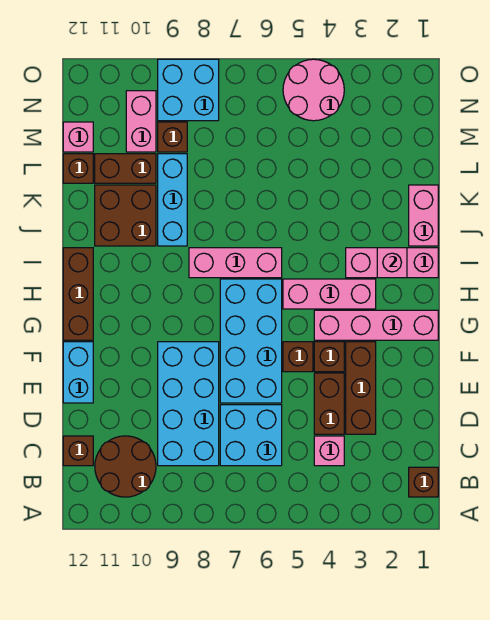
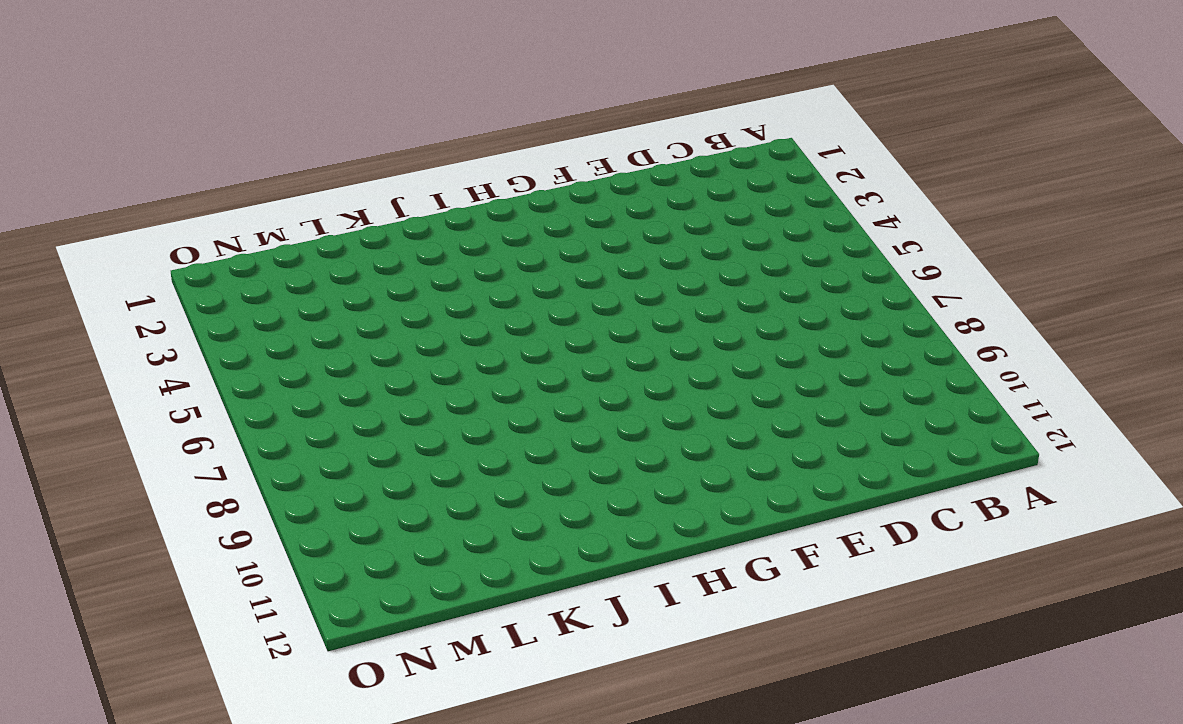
none -> brown 1x1 brick [409,467,438,497]
none -> brown 2x2 round brick [95,436,156,497]
none -> pink 1x1 brick [314,436,344,466]

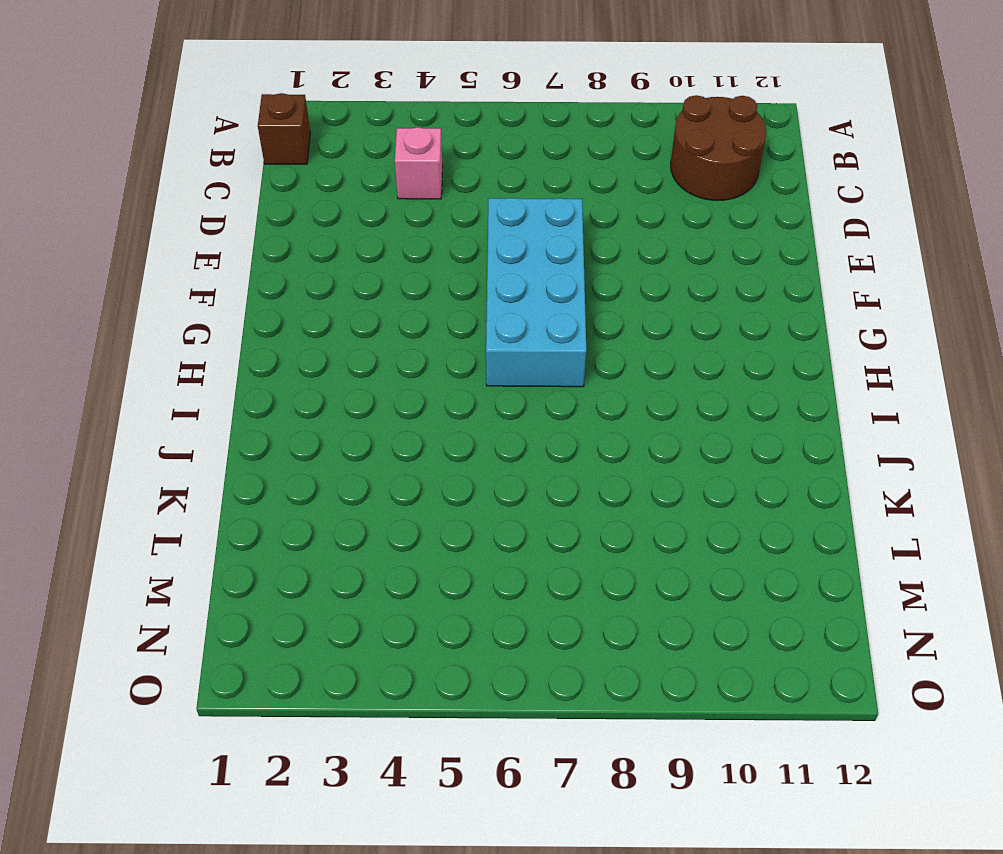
none -> cyan 2x2 brick [220,405,282,466]
none -> cyan 2x4 brick [158,342,219,466]
none -> brown 1x1 brick [63,436,93,466]

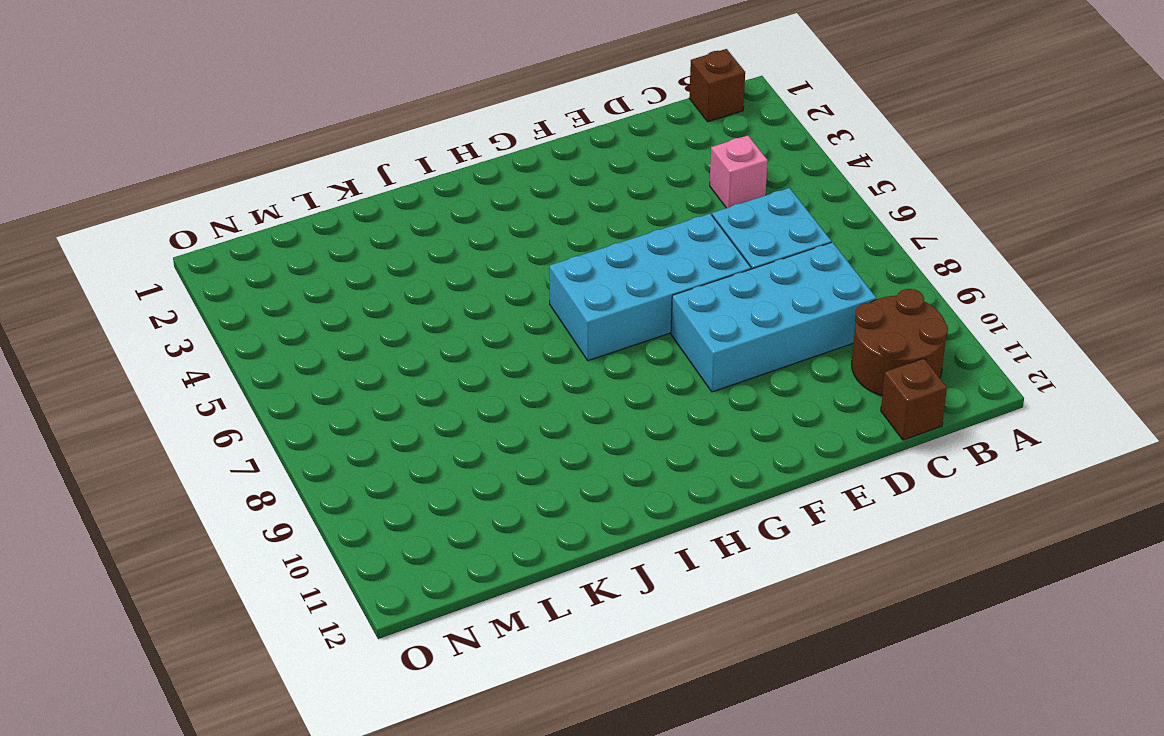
none -> brown 1x3 brick [346,342,376,434]
none -> brown 1x2 brick [314,373,344,434]
none -> cyan 1x2 brick [63,342,93,403]

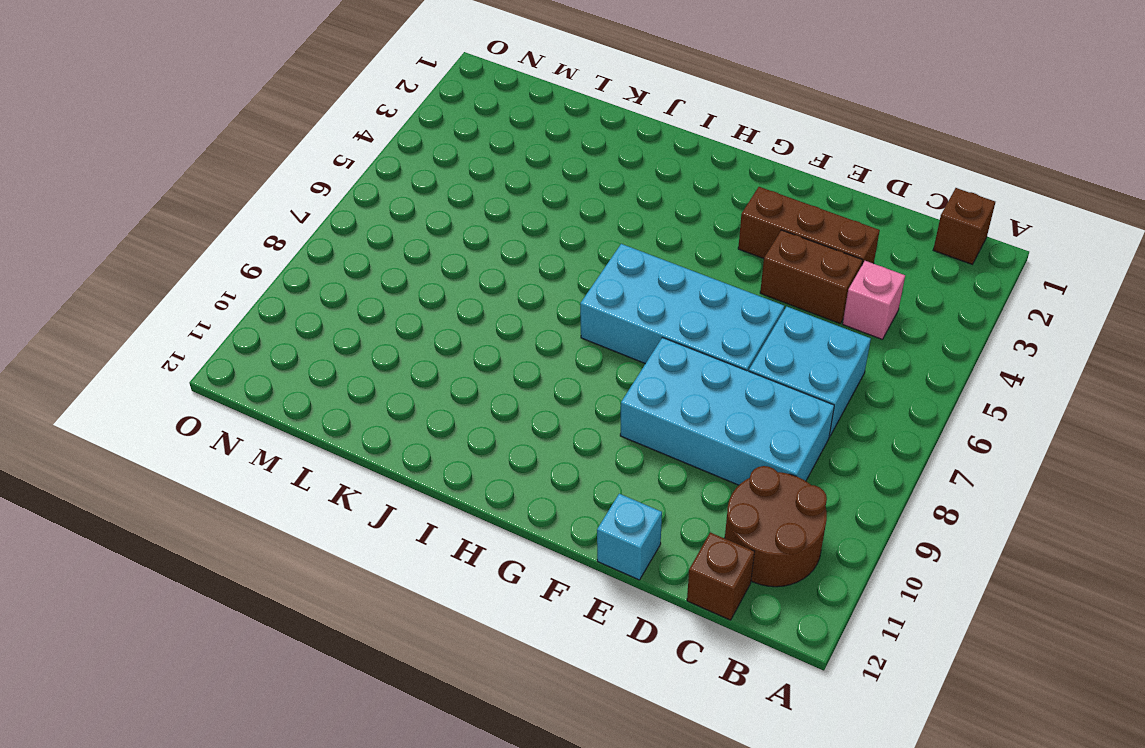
cyan 1x1 brick [597,494,662,580] -> cyan 1x2 brick [63,342,93,403]
none -> brown 1x1 brick [314,342,344,372]
none -> brown 1x1 brick [283,342,313,372]
none -> pink 1x4 brick [314,310,438,340]

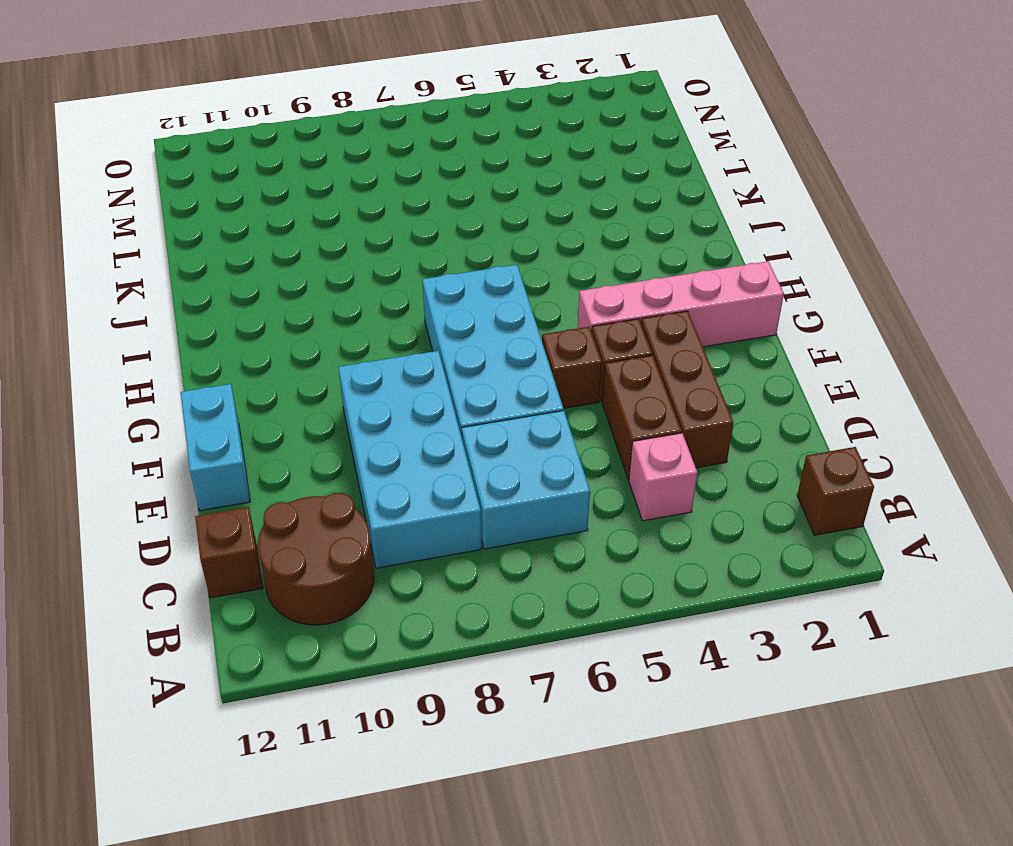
none -> brown 1x3 brick [63,248,93,340]
none -> pink 1x3 brick [283,279,376,309]
none -> pink 1x3 brick [346,248,438,278]

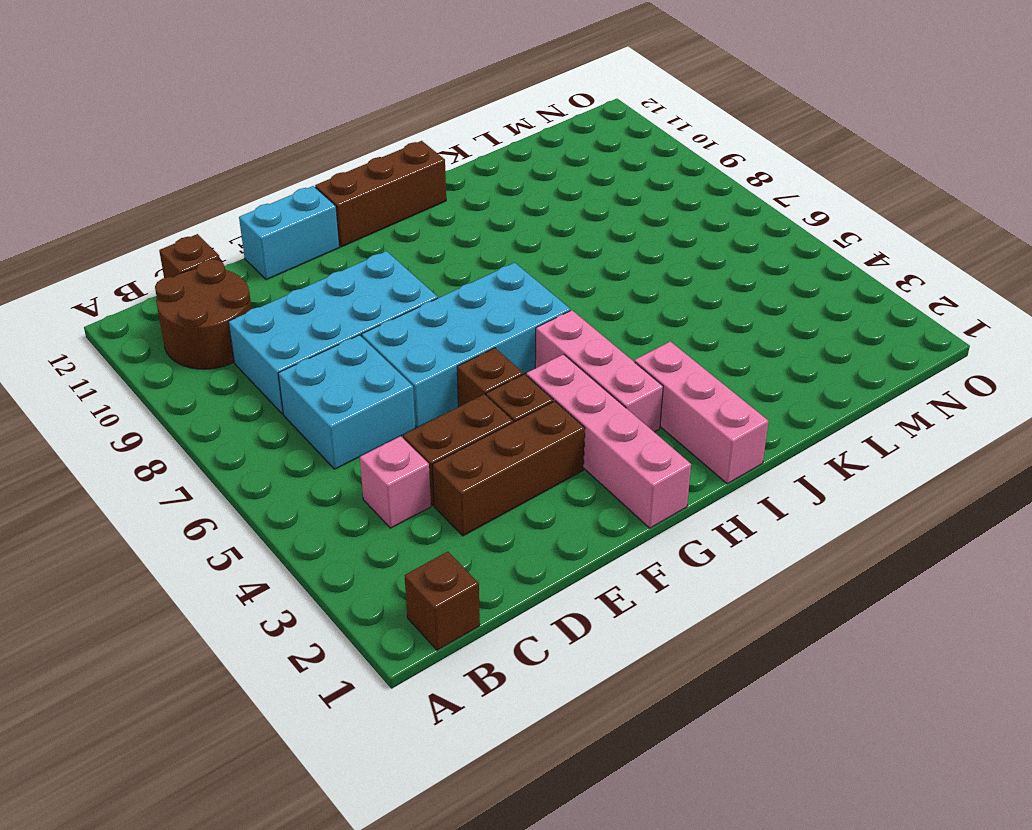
none -> pink 1x3 brick [189,248,282,278]
none -> pink 1x2 brick [409,185,438,246]
none -> cyan 1x3 brick [158,154,187,246]

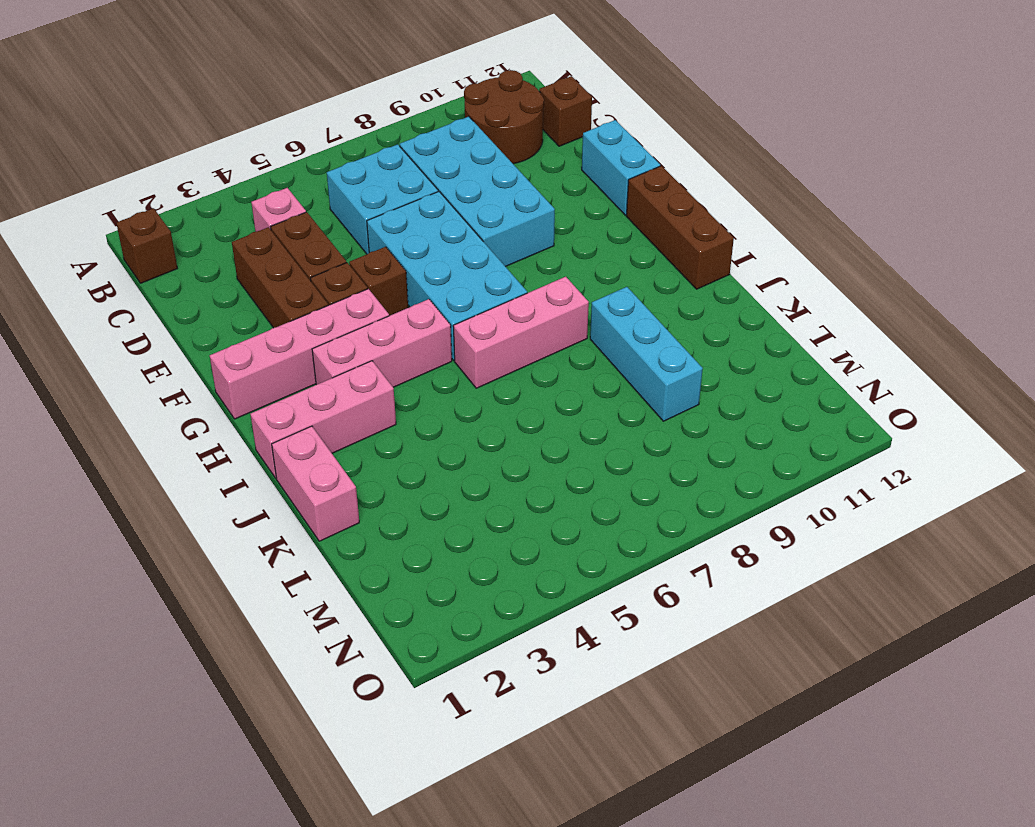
none -> brown 2x2 brick [95,185,156,246]
none -> brown 1x2 brick [95,154,156,183]
none -> brown 1x1 brick [63,154,93,183]

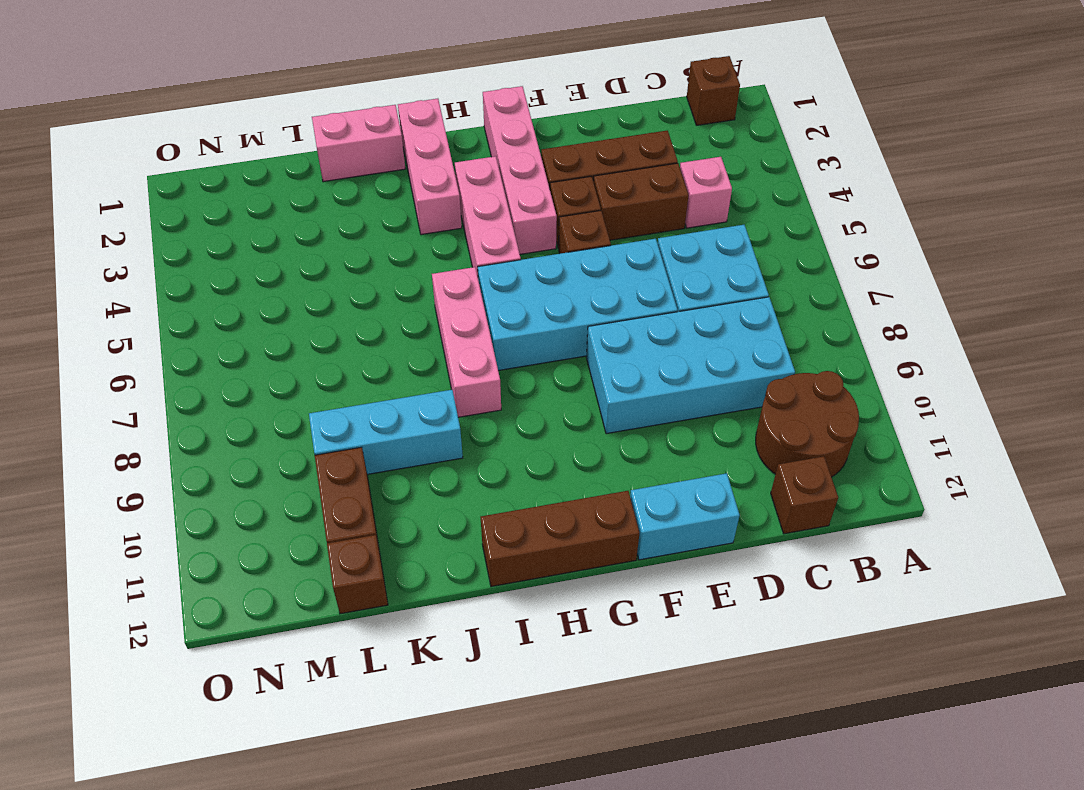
none -> brown 2x2 brick [95,185,156,246]
none -> brown 1x1 brick [158,122,187,152]
none -> pink 1x2 brick [126,91,156,152]

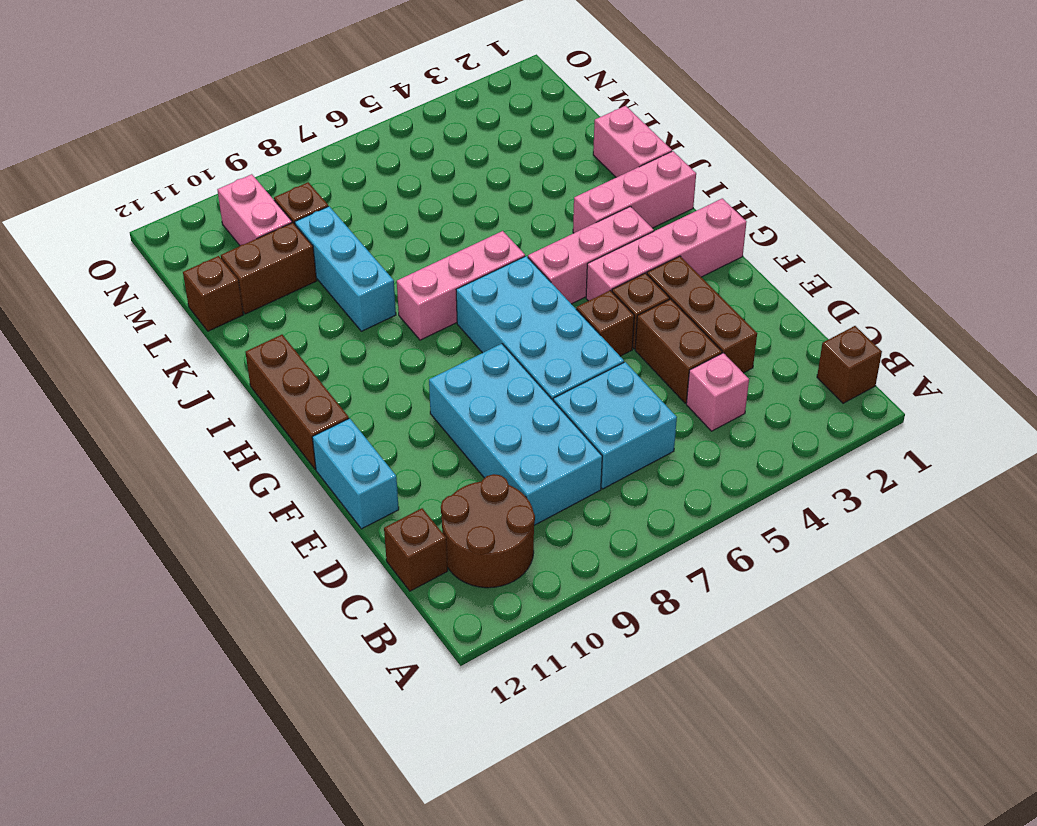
none -> brown 2x2 brick [95,185,156,246]
none -> pink 1x1 brick [63,122,93,152]
none -> pink 2x2 round brick [283,59,344,121]

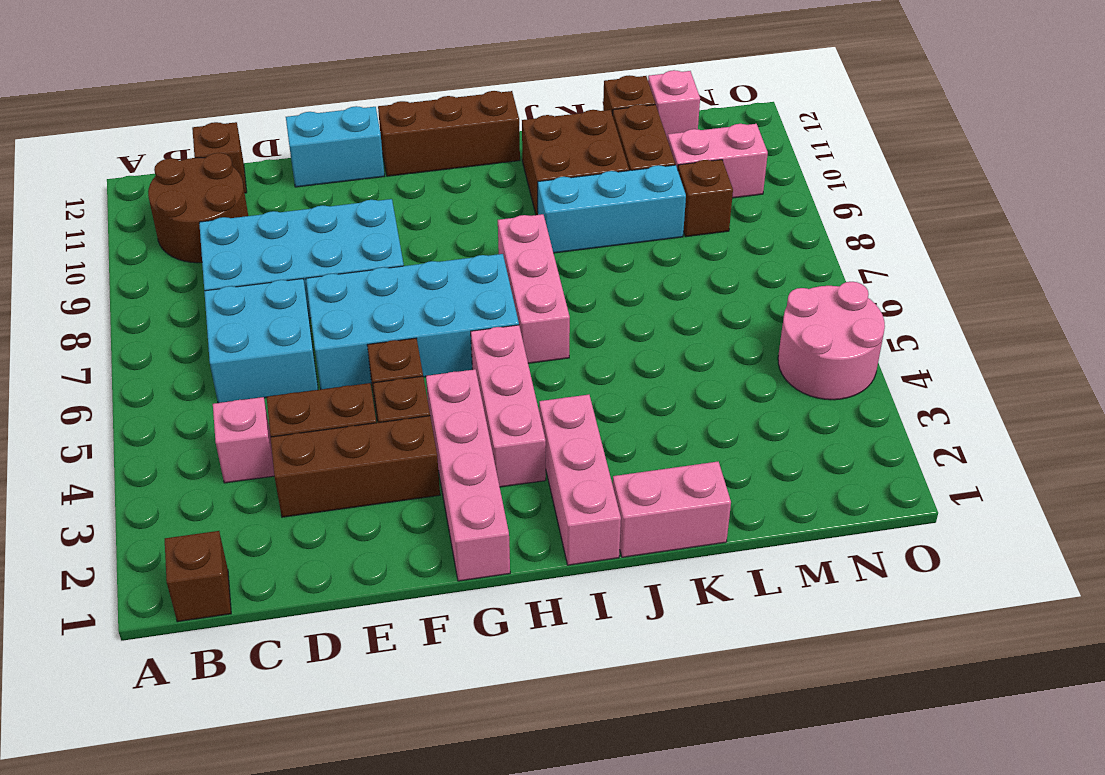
none -> cyan 2x2 brick [158,59,219,121]
none -> pink 1x1 brick [377,248,407,278]

